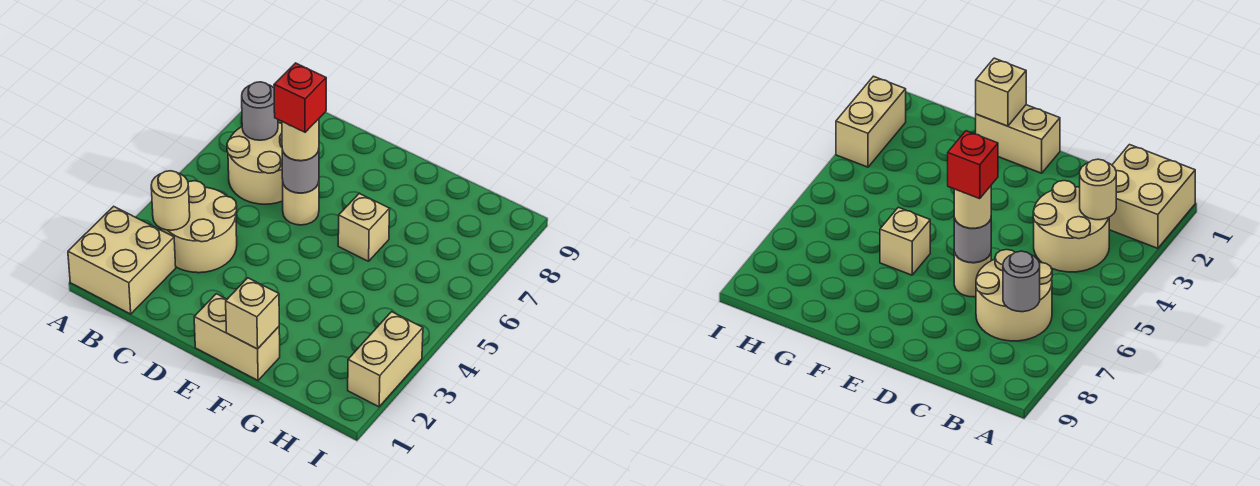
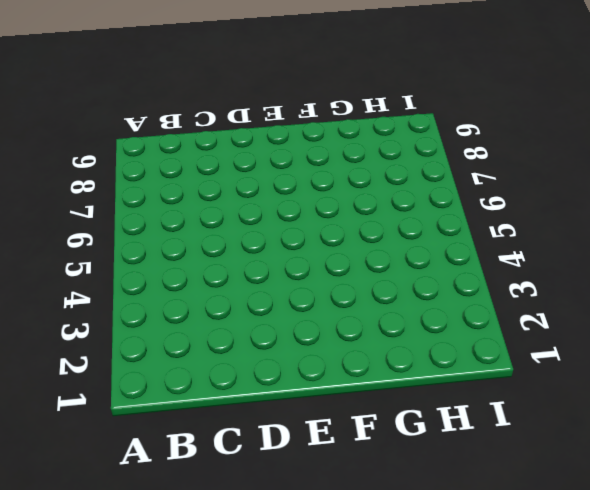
none -> tan 2x2 brick [68,206,176,314]
none -> tan 2x2 round brick [161,181,237,273]
none -> tan 2x2 round brick [227,123,283,204]

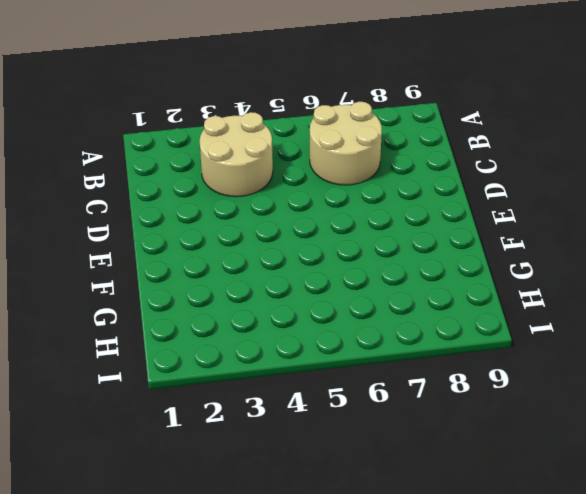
none -> tan 2x2 brick [68,206,176,314]
none -> tan 1x1 round brick [283,182,319,225]
none -> tan 1x2 brick [194,294,280,380]

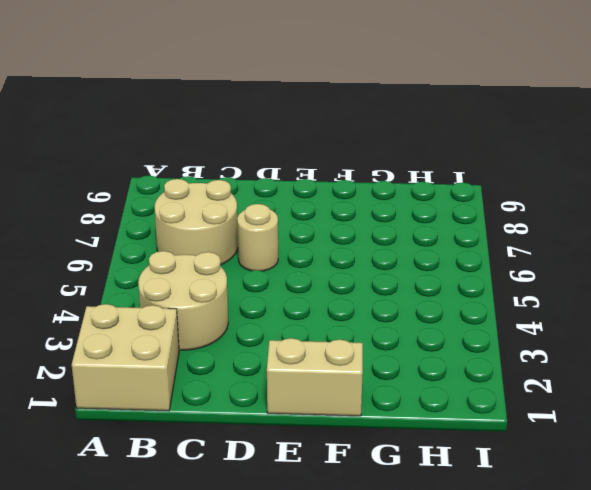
none -> tan 1x1 brick [338,194,390,261]
none -> tan 1x2 brick [348,312,423,407]
none -> tan 1x1 round brick [151,171,190,230]

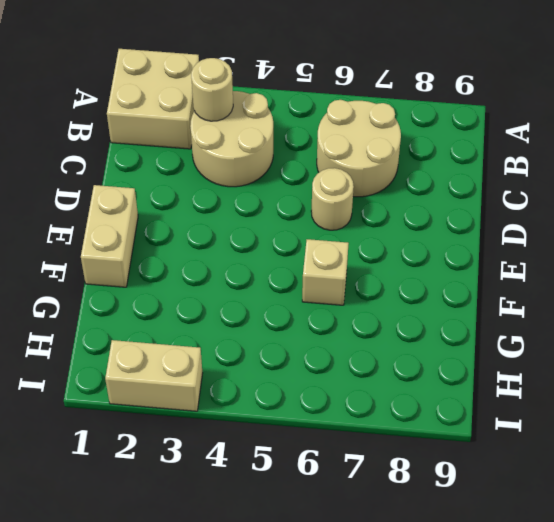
none -> grey 1x1 round brick [242,82,278,140]
none -> grey 1x1 round brick [282,150,319,193]
none -> tan 1x1 brick [226,278,279,349]

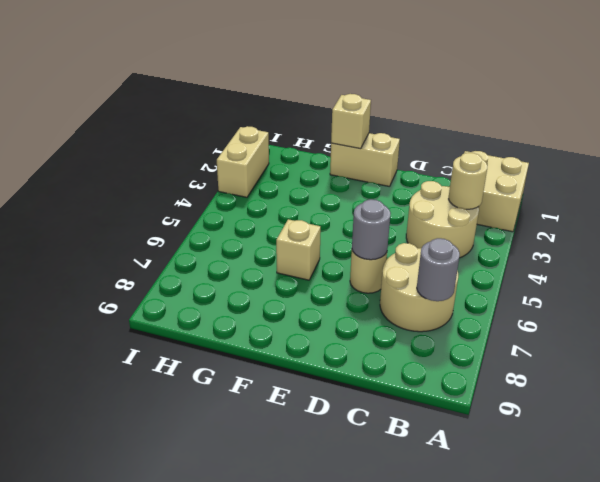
none -> tan 1x1 round brick [282,119,319,161]
none -> red 1x1 brick [274,63,326,132]

